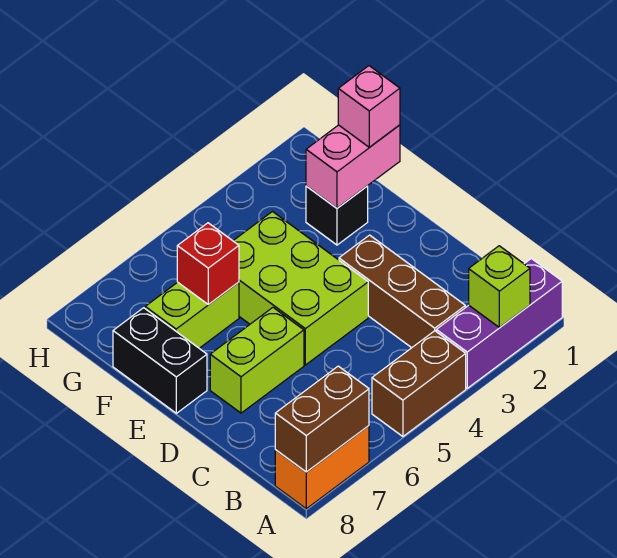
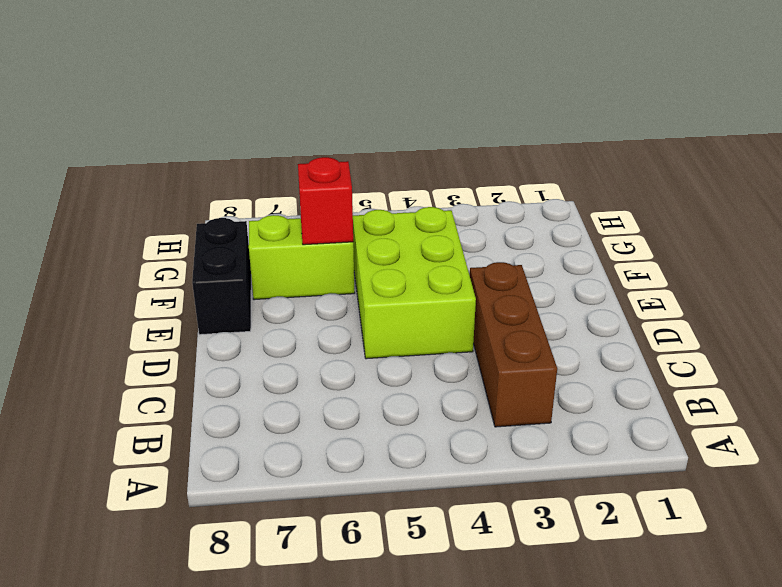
none -> purple 1x3 brick [436,259,562,388]
none -> brown 1x2 brick [372,331,466,437]
none -> orange 1x2 brick [275,426,369,509]

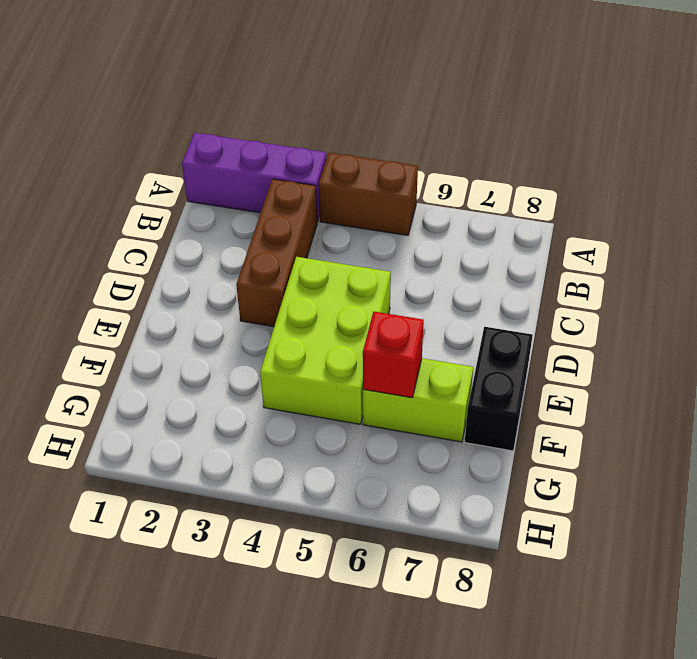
none -> orange 1x2 brick [275,426,369,509]
none -> lime 1x2 brick [210,308,304,413]
none -> black 1x1 brick [306,186,368,245]

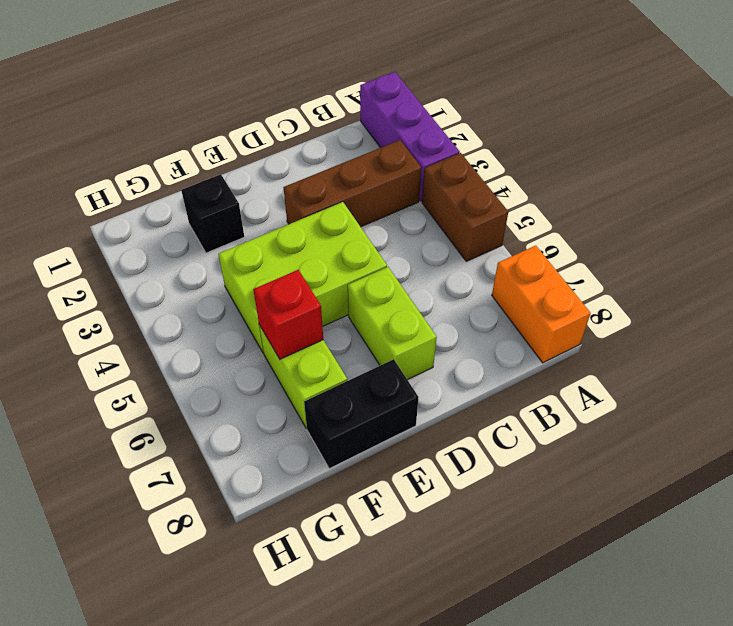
none -> lime 1x1 brick [469,246,530,327]
none -> brown 1x2 brick [275,366,369,472]
none -> pink 1x2 brick [306,125,400,208]

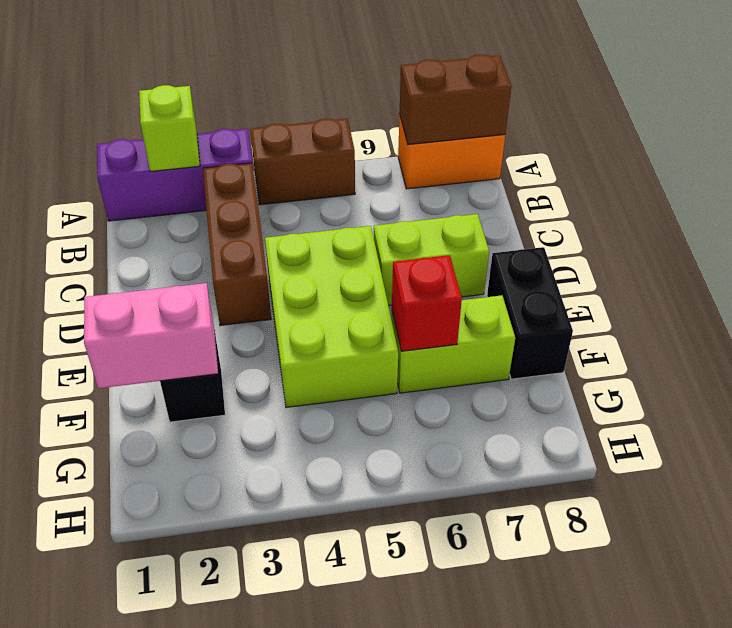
none -> pink 1x1 brick [338,66,400,147]

